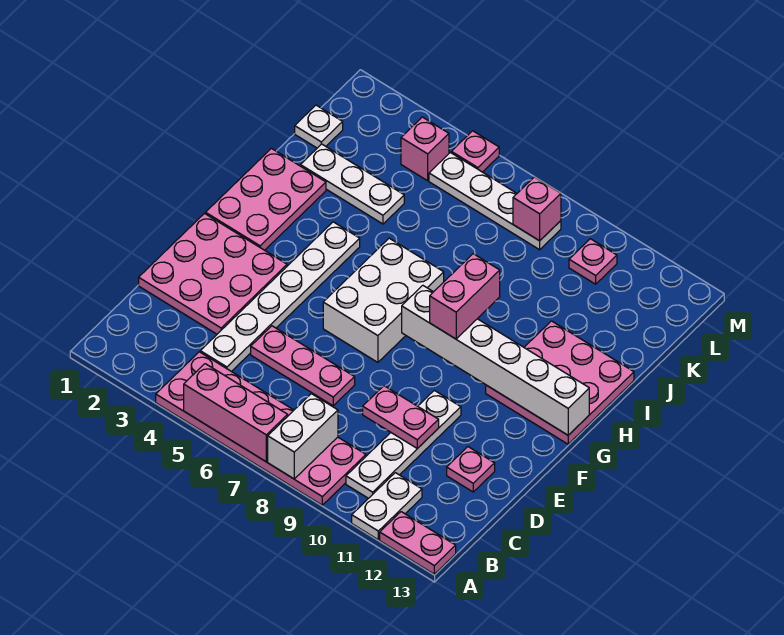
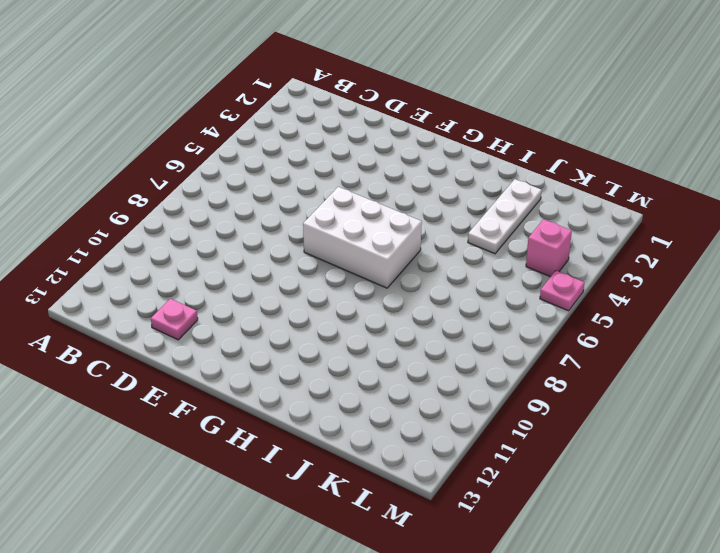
none -> pink 2x6 plate [156,352,366,505]
none -> white 1x2 plate [352,473,422,540]
none -> pink 1x2 plate [380,512,456,574]

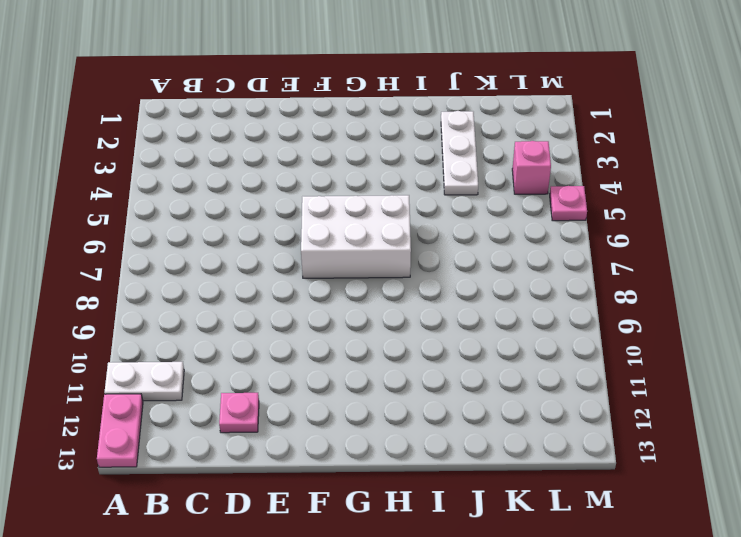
none -> pink 2x6 plate [156,352,366,505]
none -> white 1x4 plate [346,390,461,498]
none -> white 1x6 plate [200,222,360,372]

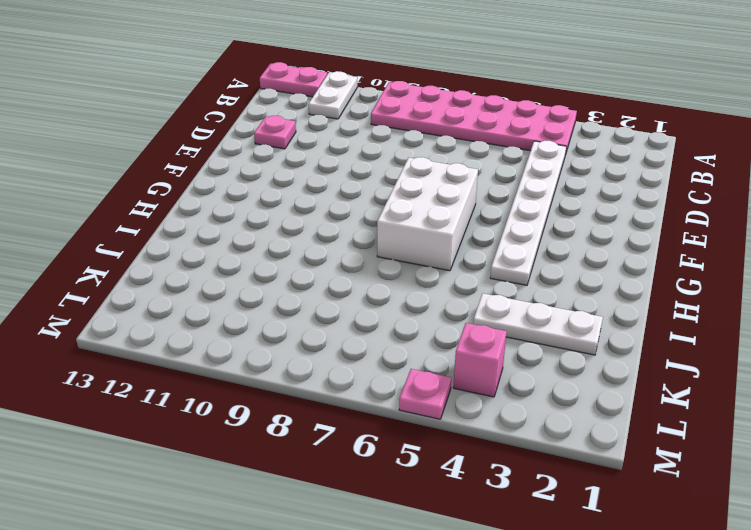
none -> white 1x4 plate [346,390,461,498]
none -> pink 3x3 plate [139,214,287,334]
none -> pink 1x3 plate [251,326,355,406]

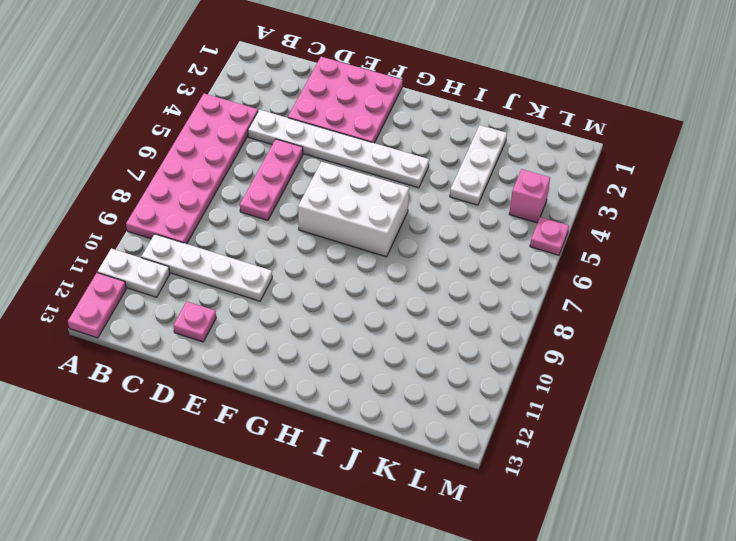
none -> pink 2x3 plate [206,149,326,250]
none -> pink 3x3 plate [486,321,634,444]
none -> white 1x1 plate [295,105,343,148]

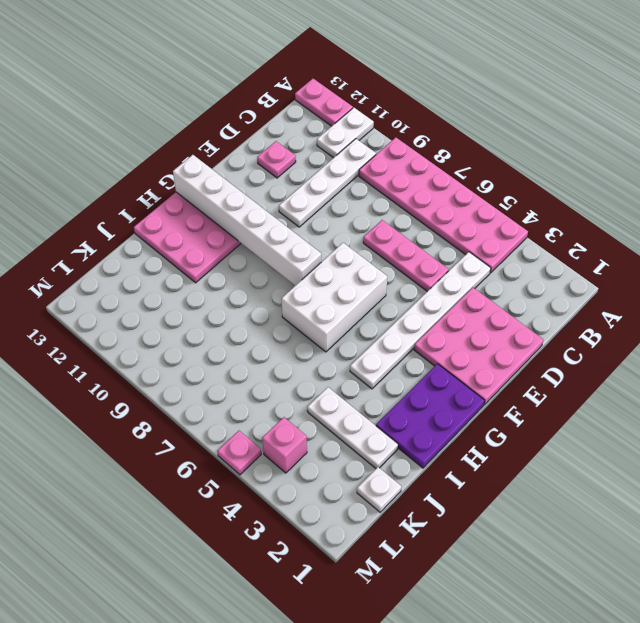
purple 2x3 plate [376,364,485,468] -> pink 2x3 plate [206,149,326,250]
none -> white 1x4 plate [429,152,561,250]
none -> pink 1x1 plate [569,239,617,284]
none -> pink 1x3 brick [184,364,288,461]

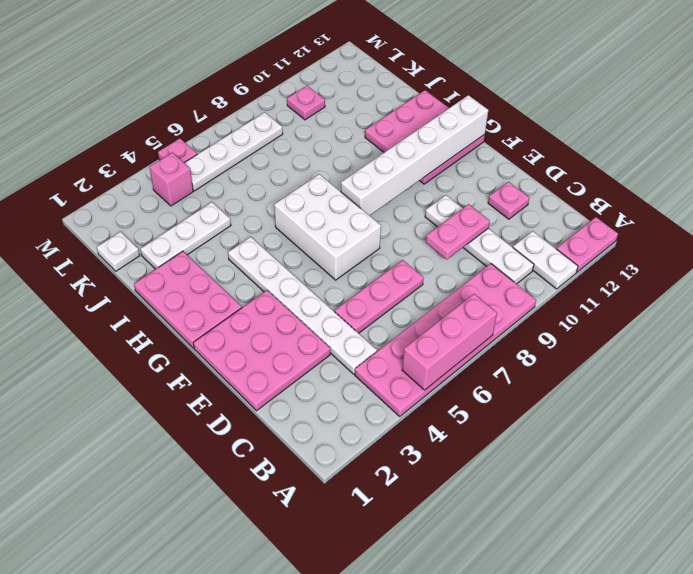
none -> white 1x2 brick [268,394,338,479]
none -> pink 1x1 brick [513,177,561,241]
none -> pink 1x2 brick [430,254,500,339]

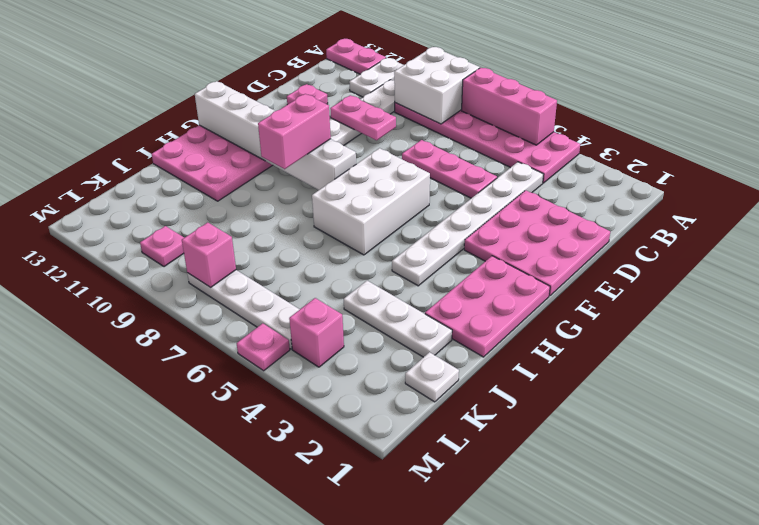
white 2x2 brick [394,47,480,124] -> white 1x2 brick [268,394,338,479]

